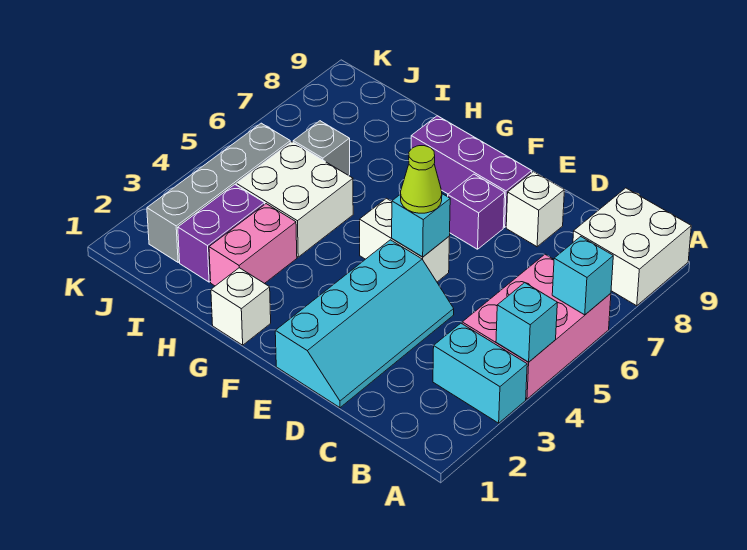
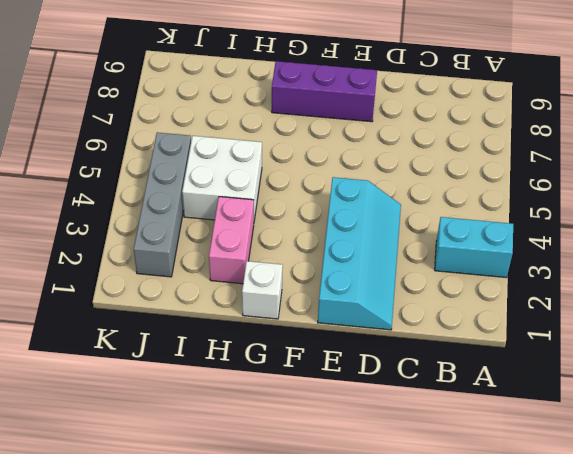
none -> pink 2x3 brick [462,254,611,399]
none -> white 2x2 brick [573,188,691,306]
none -> white 1x1 brick [506,172,564,247]

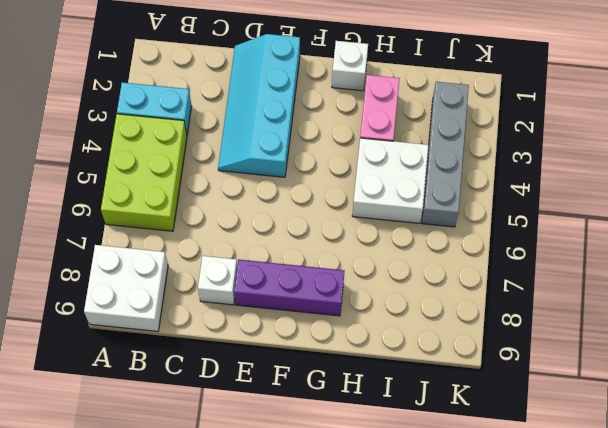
lime 2x3 brick [101,114,187,231] -> pink 2x3 brick [462,254,611,399]
none -> white 1x2 brick [360,198,450,282]
none -> purple 1x1 brick [448,174,505,249]
none -> purple 1x2 brick [178,185,265,282]

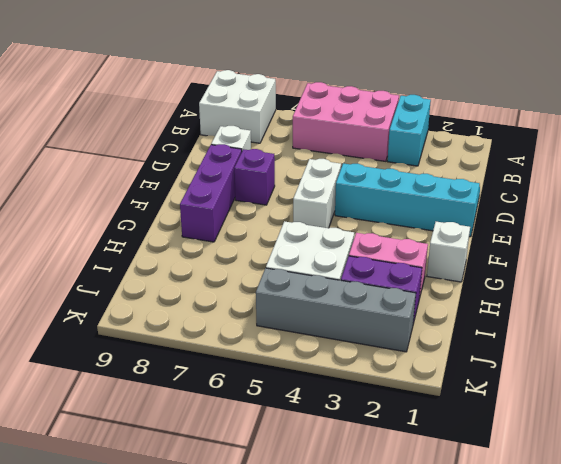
none -> grey 1x1 brick [293,121,350,176]
none -> cyan 1x1 brick [496,283,557,362]
none -> cyan 1x1 brick [552,237,613,315]

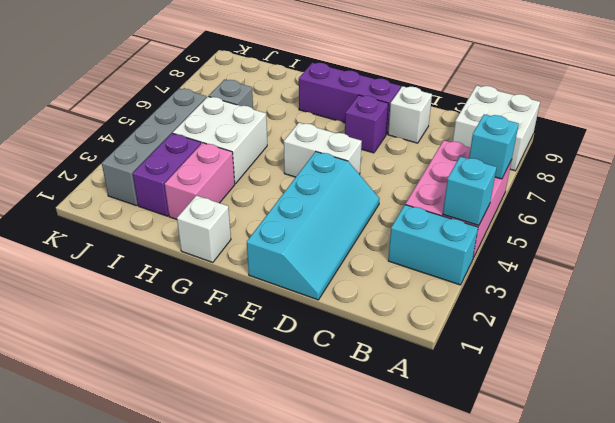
none -> cyan 1x1 brick [392,194,450,257]
none -> lime 1x1 cone [401,146,442,213]

